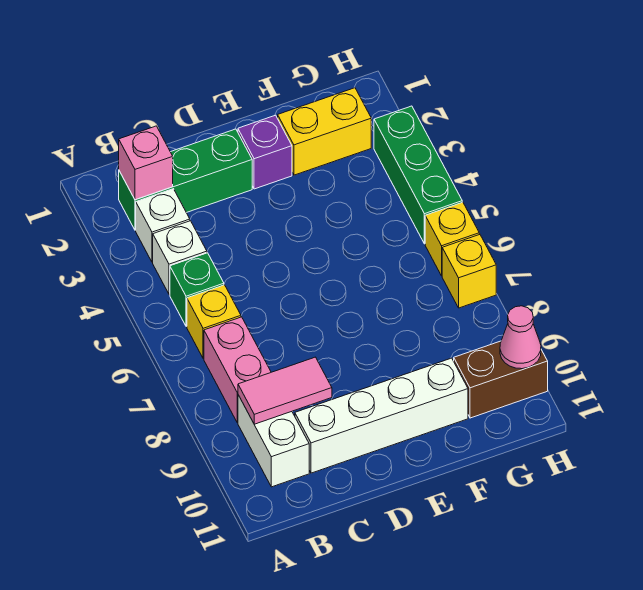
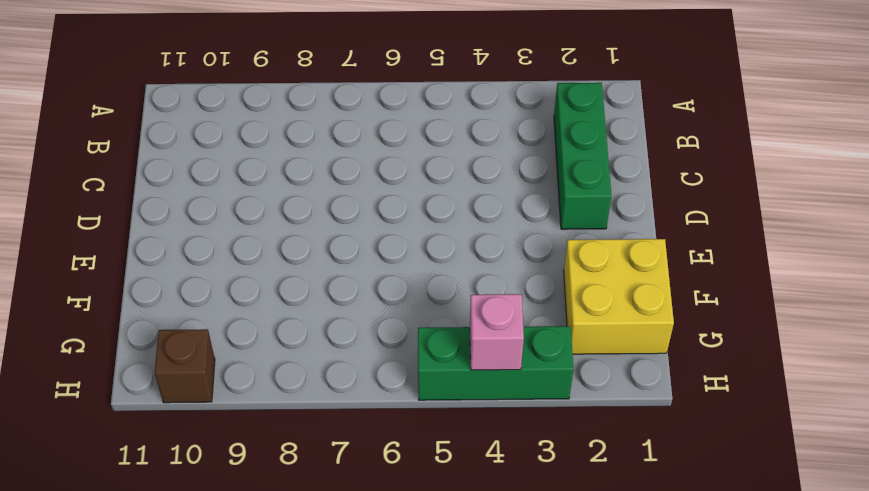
yellow 2x2 brick [564,239,674,354] -> yellow 1x2 brick [278,88,371,175]
pink 1x1 brick [470,294,524,370] -> pink 1x1 brick moved to [119,126,173,200]
brown 1x1 brick [155,329,215,403] -> brown 1x2 brick [454,341,548,418]
none -> white 1x1 brick [136,189,190,262]
none -> white 1x1 brick [153,221,207,294]
none -> green 1x1 brick [170,253,224,327]

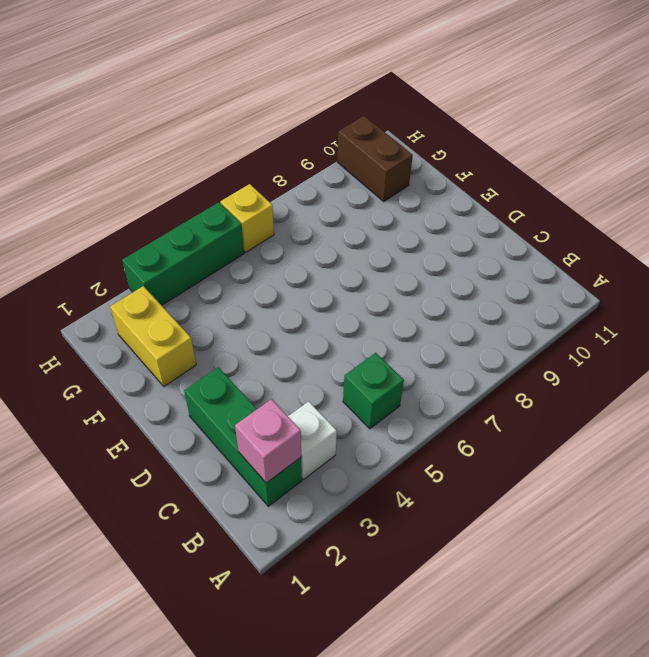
none -> white 1x1 brick [153,221,207,294]
none -> yellow 1x1 brick [187,285,241,359]
none -> pink 1x2 brick [204,317,271,423]

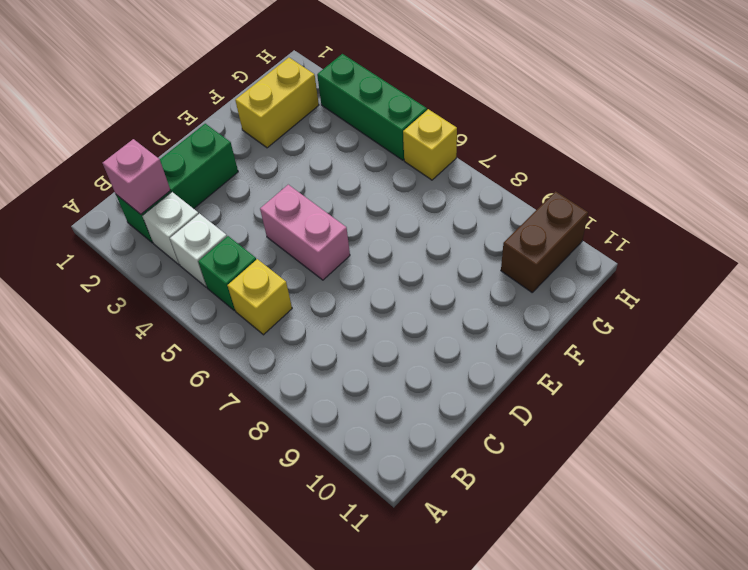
pink 1x2 brick [260,185,350,280] -> pink 1x2 brick moved to [204,317,271,423]
none -> white 1x2 brick [238,395,309,487]
none -> white 1x4 brick [295,358,468,473]
none -> purple 1x1 brick [238,115,292,189]

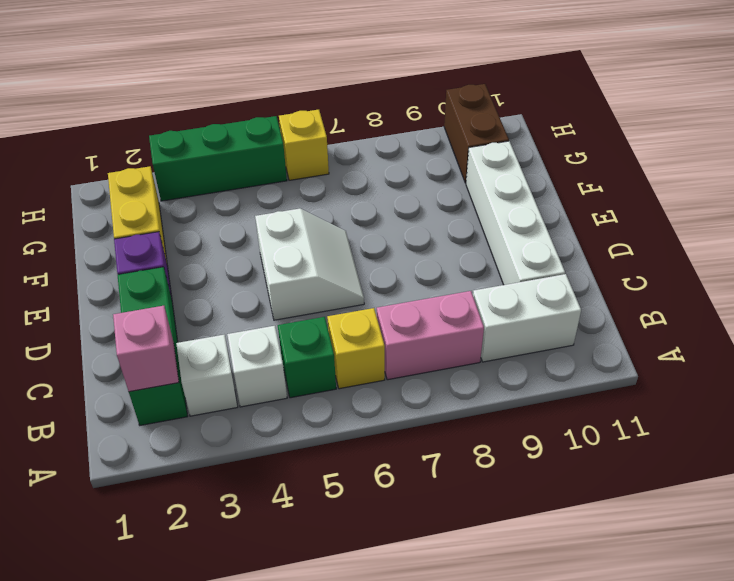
white 2x2 slope [255,209,364,320] -> none
none -> yellow 1x1 brick [442,234,496,308]
none -> pink 1x2 tile [238,357,332,424]
none -> pink 1x1 cone [500,306,541,369]

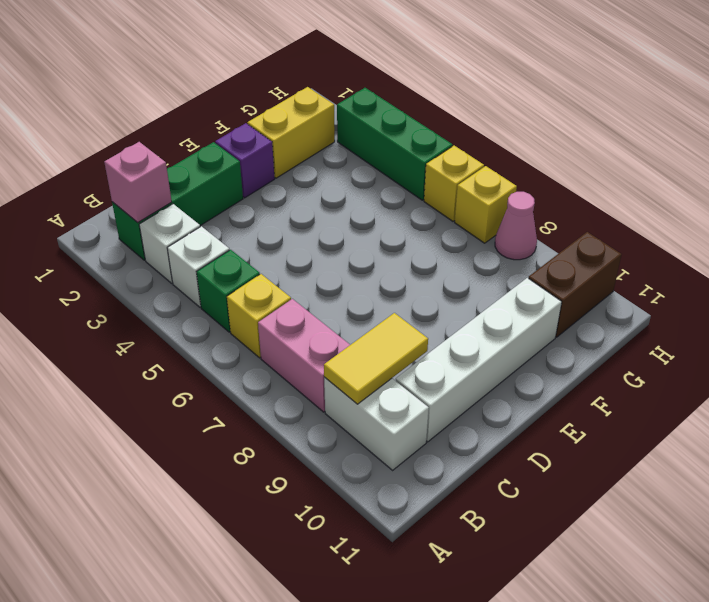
yellow 1x2 tile [324,313,428,404] -> pink 1x2 tile [238,357,332,424]
pink 1x1 cone [495,192,537,260] -> pink 1x1 cone moved to [500,306,541,369]

